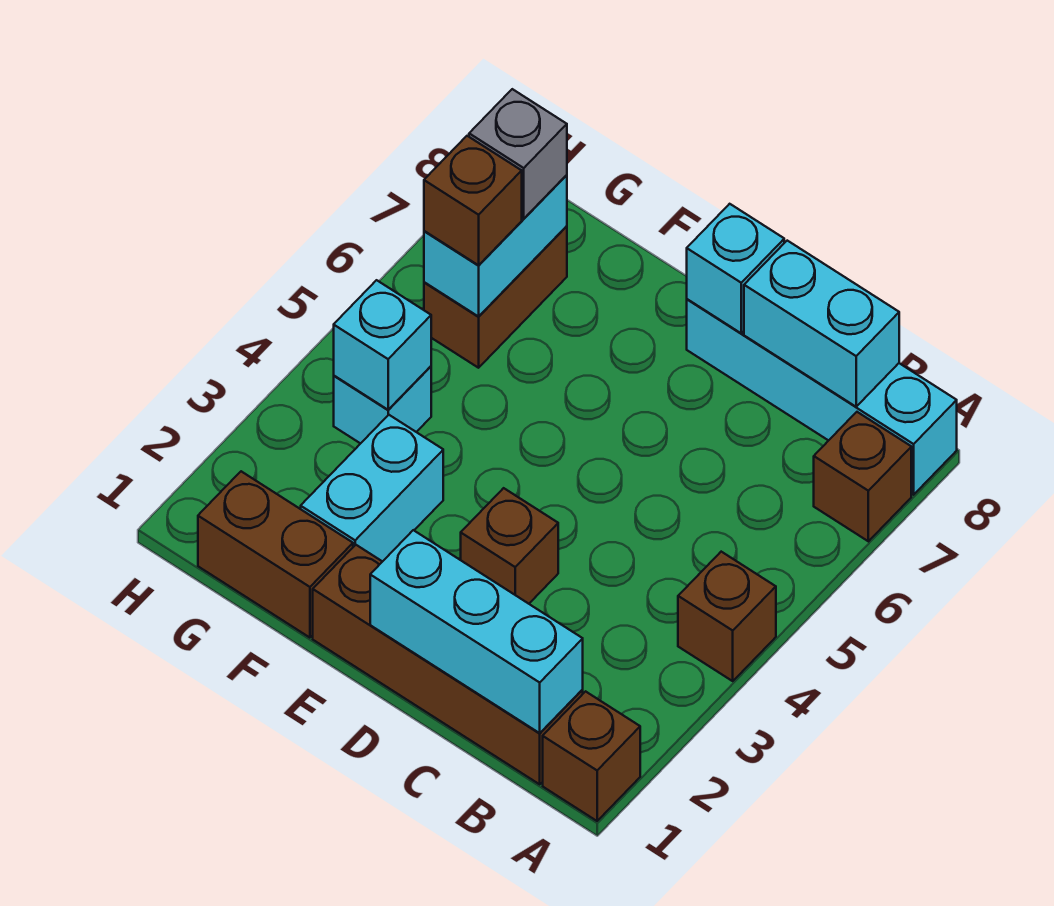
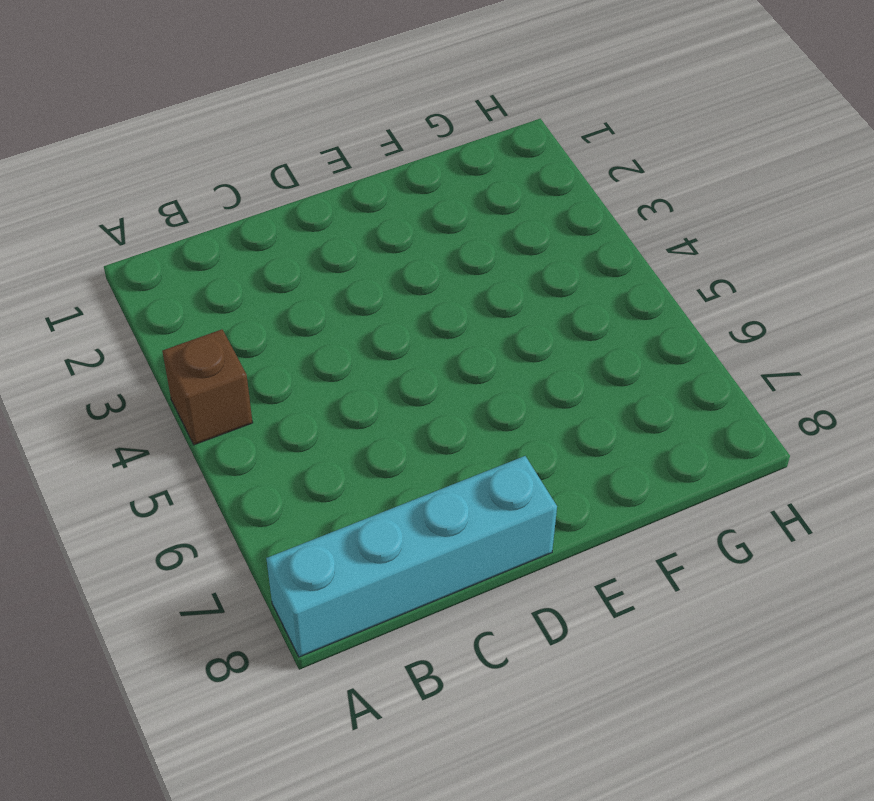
none -> brown 1x1 brick [543,691,640,821]
none -> brown 1x1 brick [814,412,911,541]
none -> brown 1x4 brick [313,545,583,784]

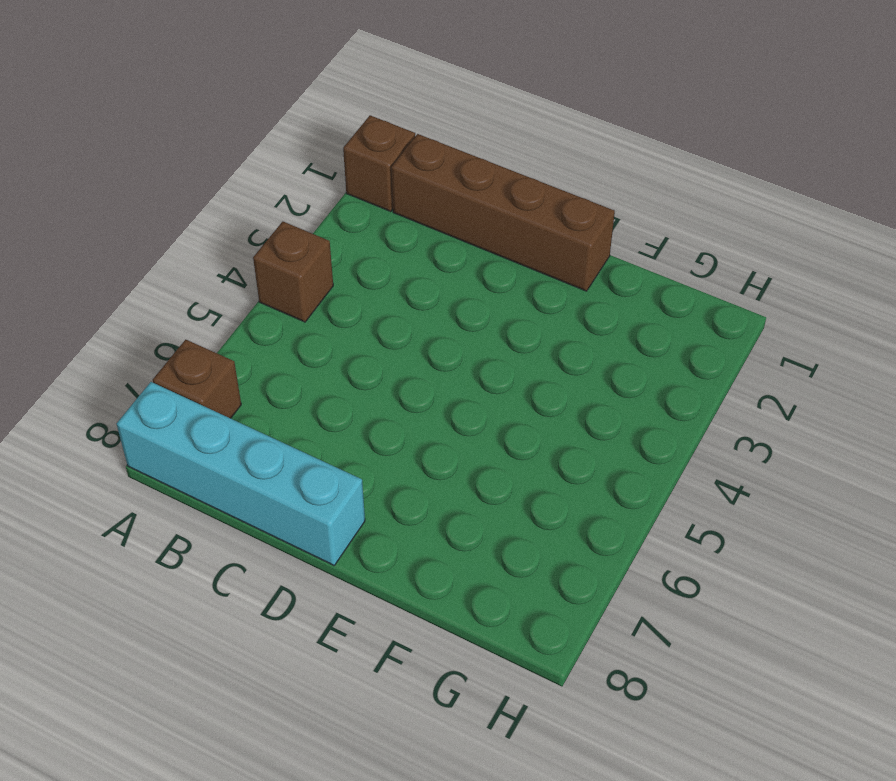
none -> brown 1x1 brick [461,488,558,604]
none -> brown 1x2 brick [198,471,353,638]
none -> cyan 1x2 brick [301,415,443,562]

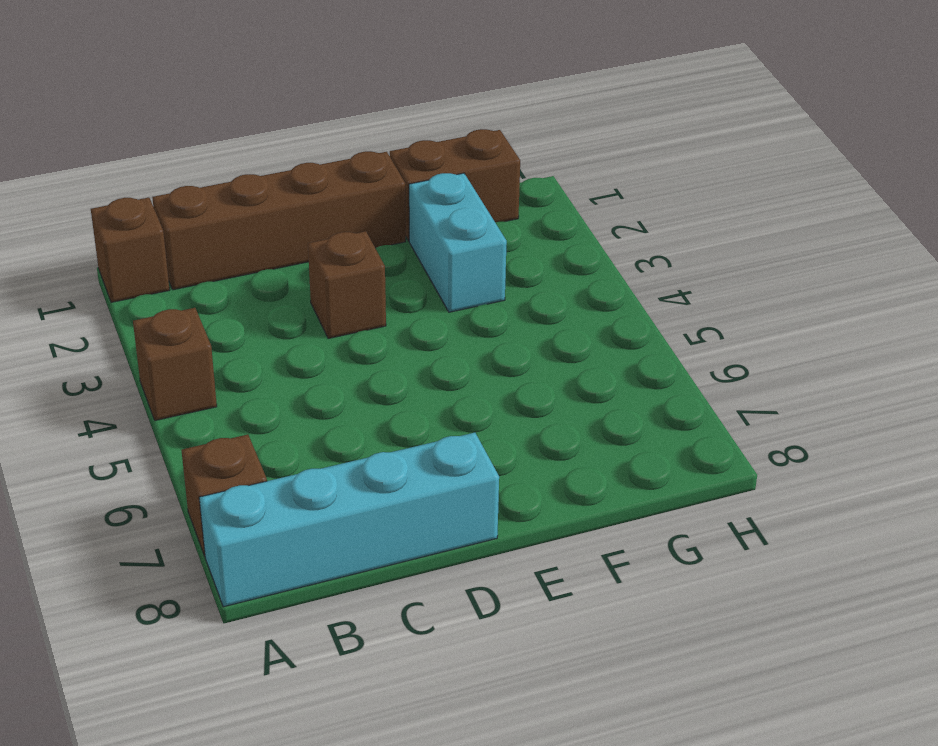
none -> cyan 1x1 brick [334,366,431,444]
none -> brown 1x2 brick [424,226,567,368]
none -> cyan 1x3 brick [370,530,583,733]

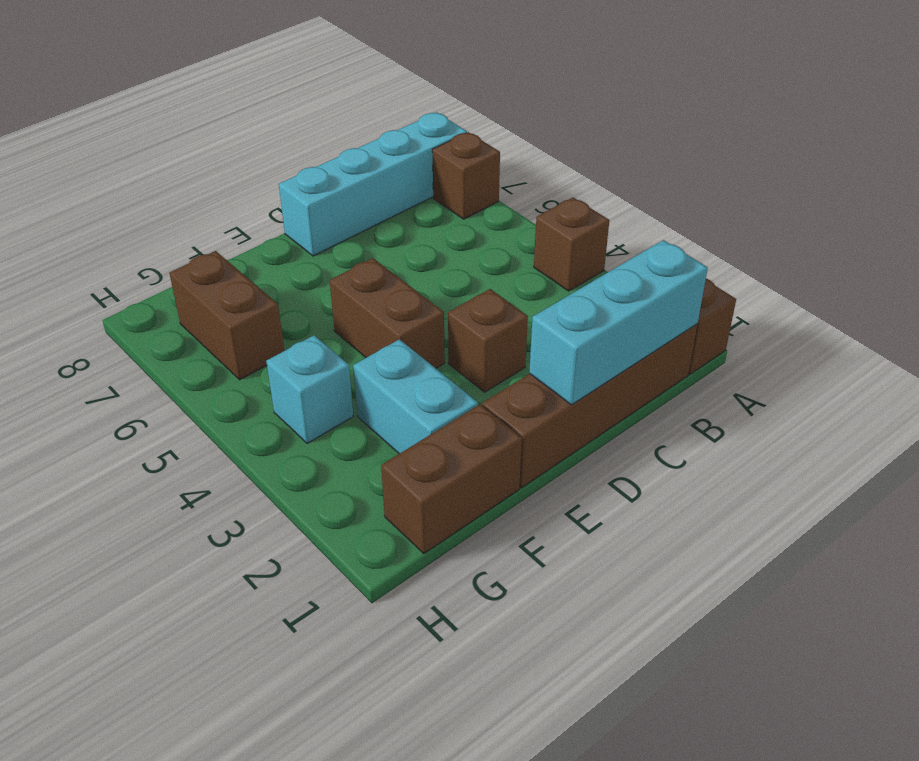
brown 1x2 brick [330,258,445,368] -> none
none -> cyan 1x2 brick [744,241,899,407]
none -> cyan 1x1 brick [687,204,784,333]
none -> cyan 1x1 brick [334,280,431,410]

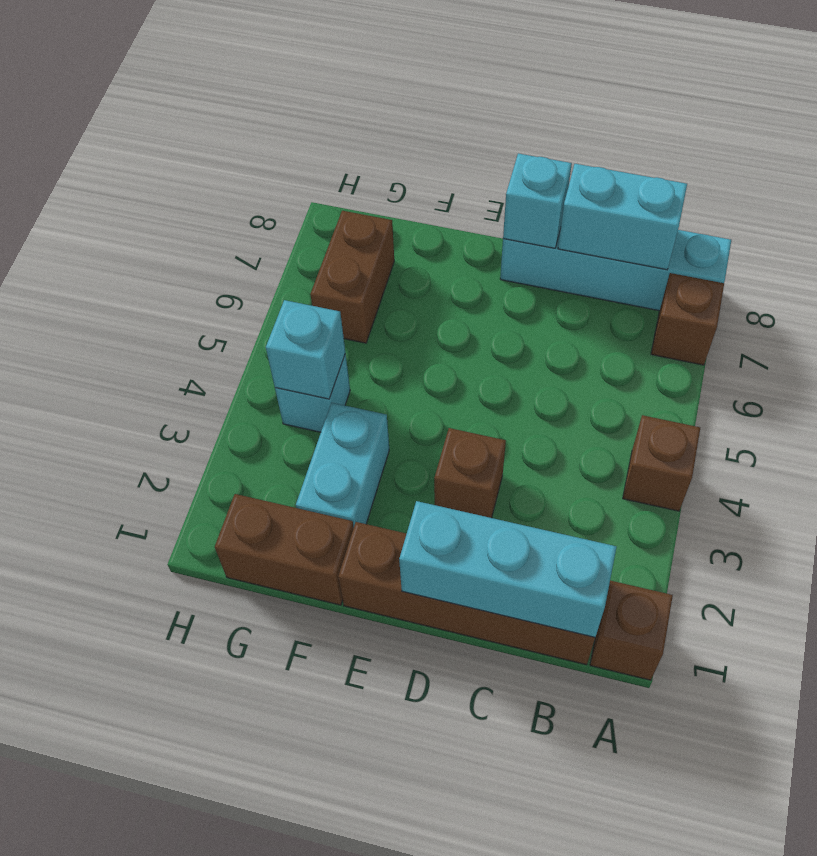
none -> cyan 1x2 brick [424,175,567,317]
none -> brown 1x1 brick [424,136,522,265]
none -> grey 1x1 brick [469,89,567,219]

